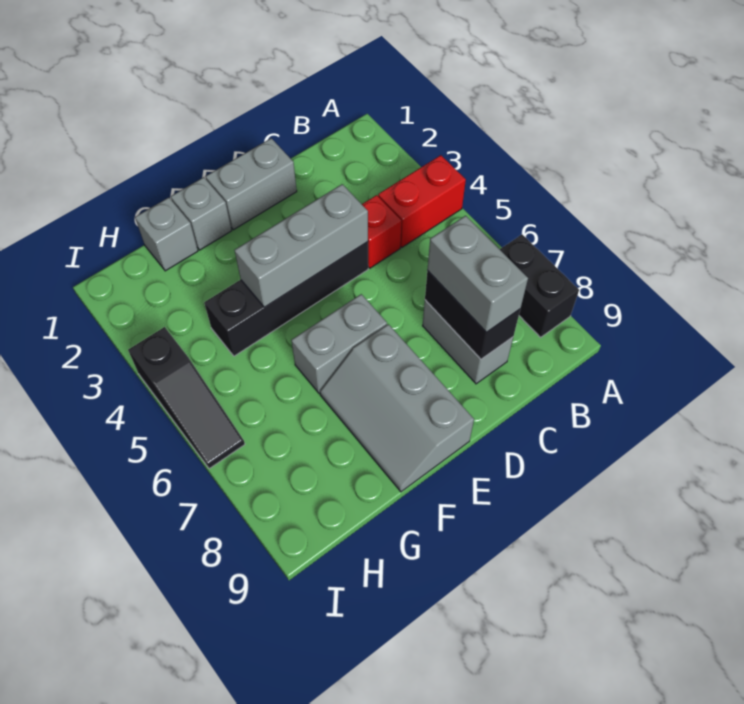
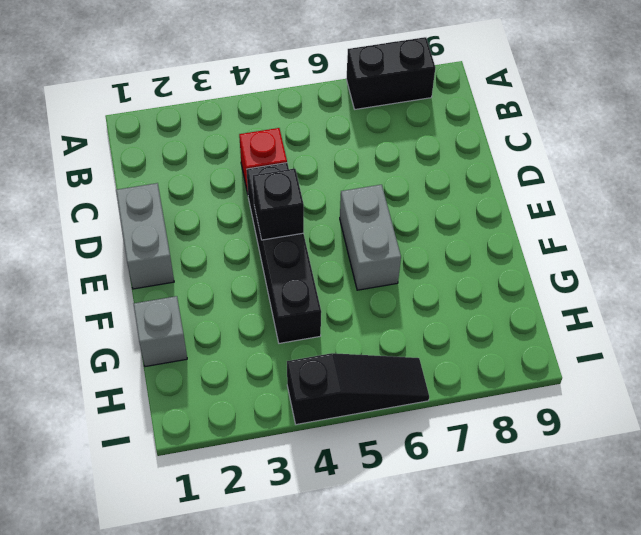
black 1x1 brick [253,169,304,240] -> grey 1x3 brick [235,184,368,307]
none -> red 1x2 brick [378,155,466,247]
none -> grey 1x2 brick [423,300,513,384]
none -> grey 2x3 slope [320,324,474,492]

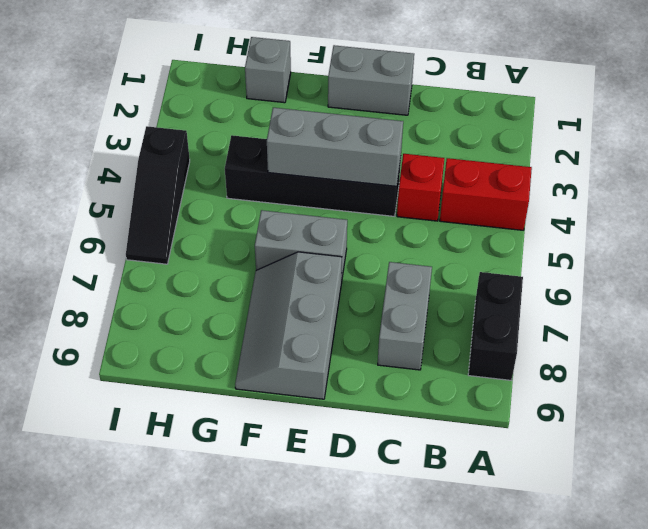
none -> grey 1x1 brick [171,177,232,250]
none -> black 1x2 brick [425,271,520,359]
none -> grey 1x2 brick [427,216,528,332]

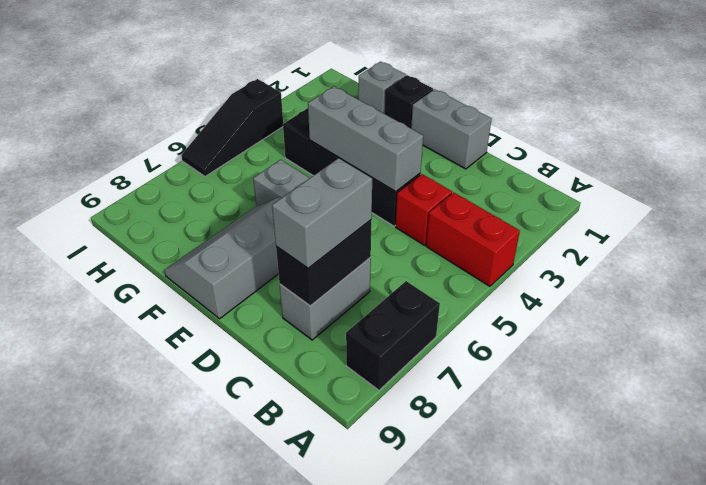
black 1x1 brick [384,75,433,128] -> grey 1x1 brick [171,177,232,250]

